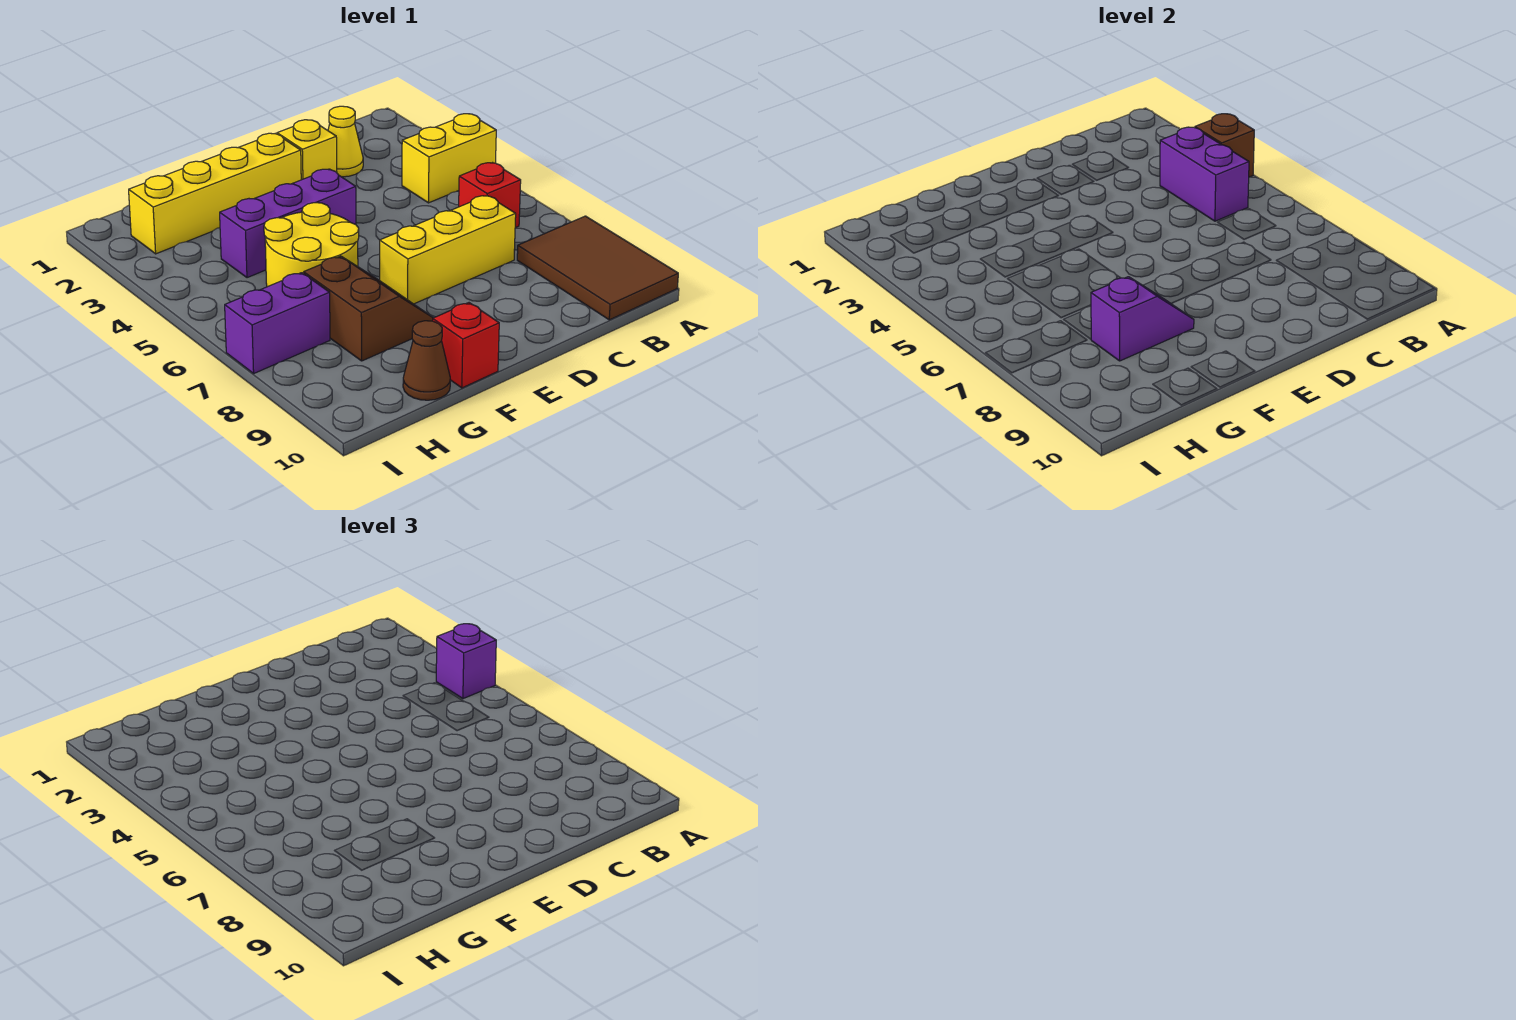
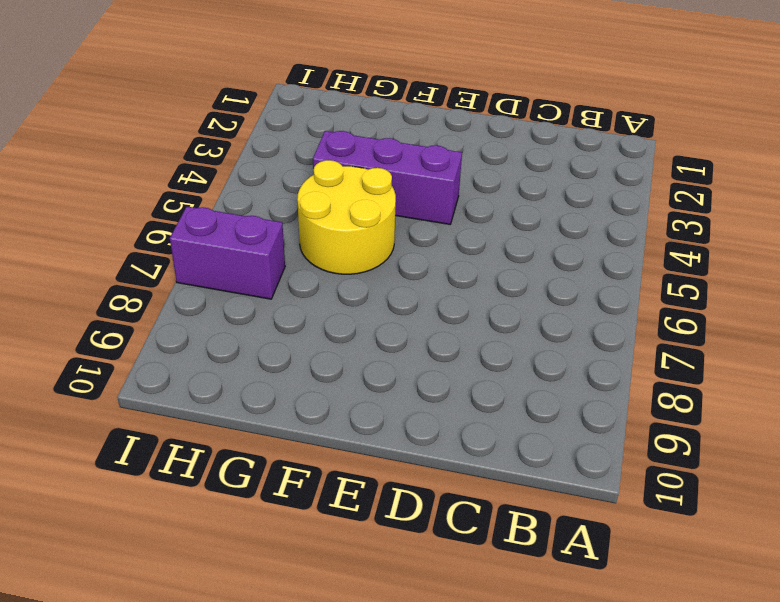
none -> yellow 1x2 brick [402,114,496,203]
none -> brown 2x3 tile [517,216,678,320]
none -> red 1x1 brick [459,163,521,228]

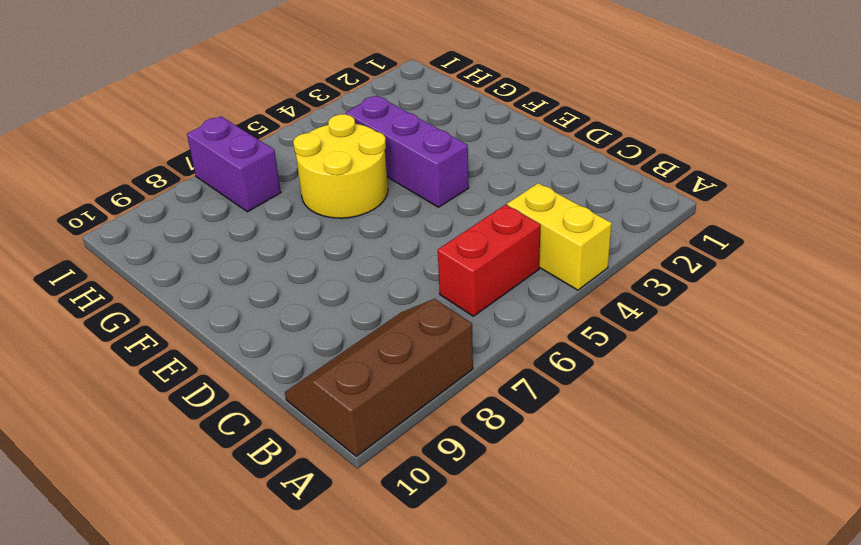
brown 2x3 slope [285,299,473,456] -> brown 2x3 tile [517,216,678,320]
red 1x2 brick [438,205,541,316] -> red 1x1 brick [459,163,521,228]
none -> yellow 1x1 cone [328,106,363,177]
none -> yellow 1x3 brick [380,195,516,304]
none -> yellow 1x1 brick [277,120,337,180]

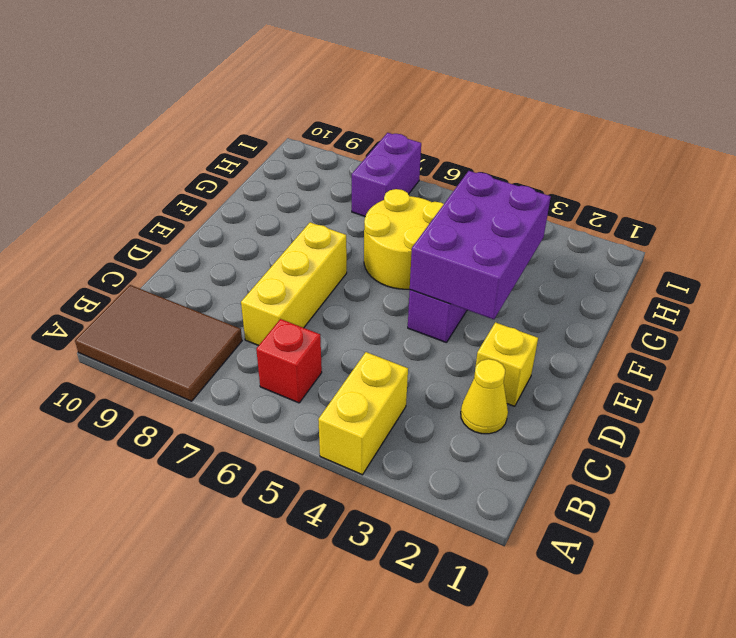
purple 2x3 brick [410,171,551,319] -> none
none -> yellow 1x4 brick [129,133,301,254]
none -> brown 2x2 slope [304,256,433,361]
none -> red 1x1 brick [433,303,499,388]

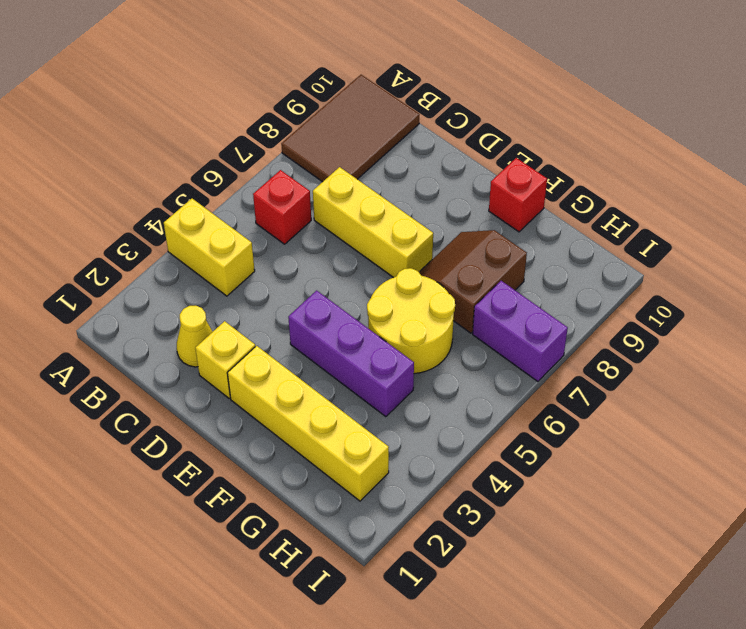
none -> brown 1x1 cone [403,321,450,400]
none -> brown 1x1 brick [1195,114,1254,177]
none -> purple 1x2 brick [1160,127,1249,221]

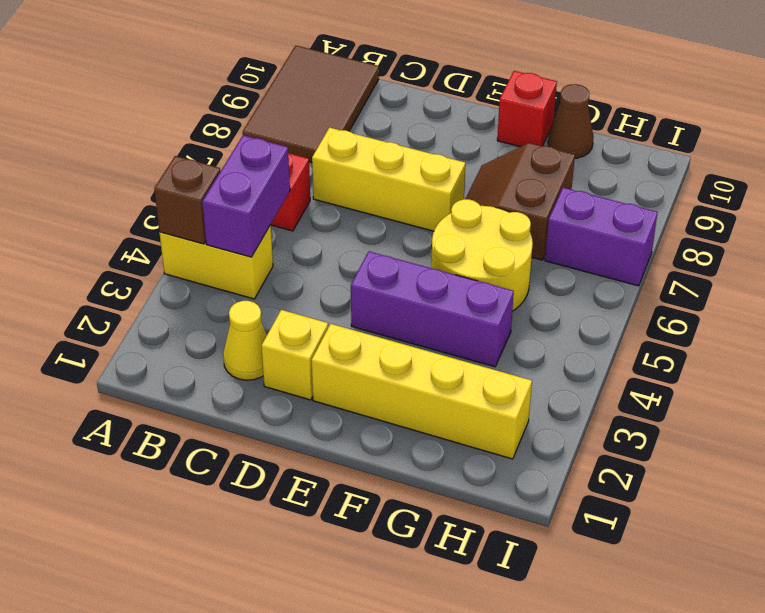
none -> purple 1x2 slope [1091,277,1194,361]
none -> purple 1x1 brick [436,624,496,699]

